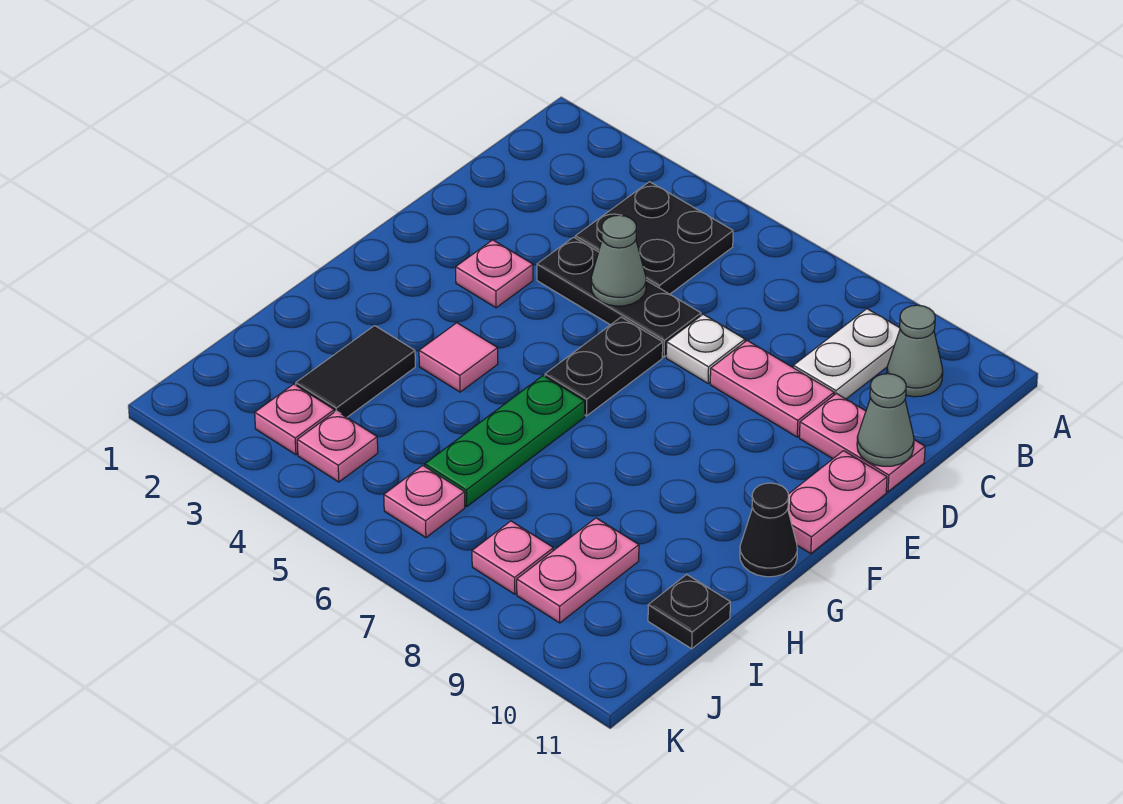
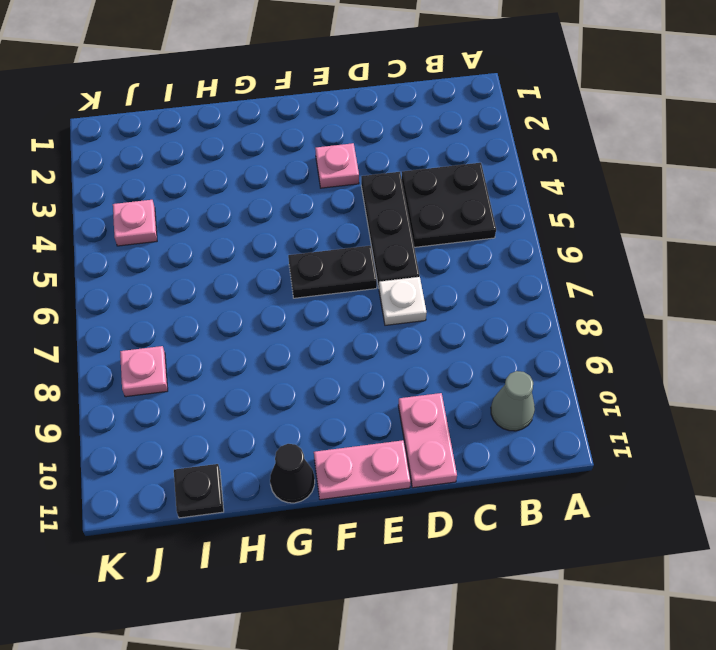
none -> white 1x2 plate [793,309,900,399]
none -> pink 1x2 plate [710,341,834,437]
none -> pink 1x1 tile [419,323,498,392]

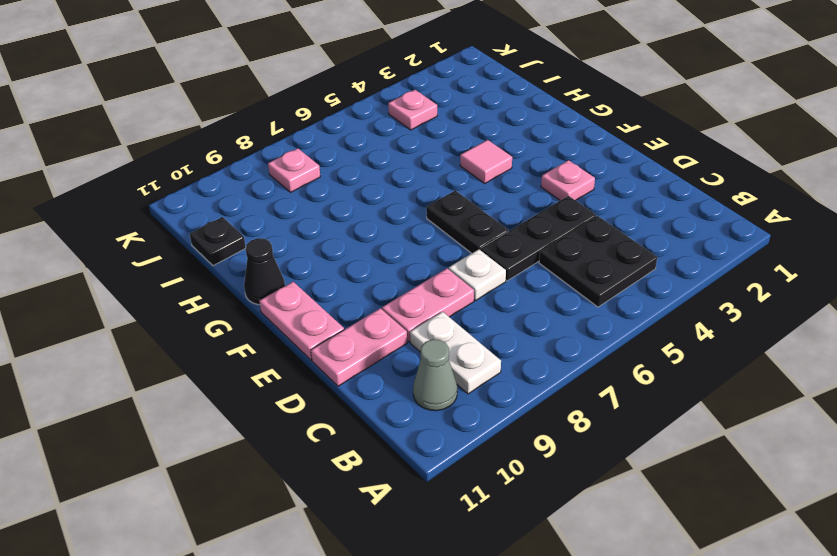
none -> green 1x3 plate [425,376,585,507]
none -> black 1x2 tile [296,326,415,417]
none -> pink 1x2 plate [517,518,639,623]

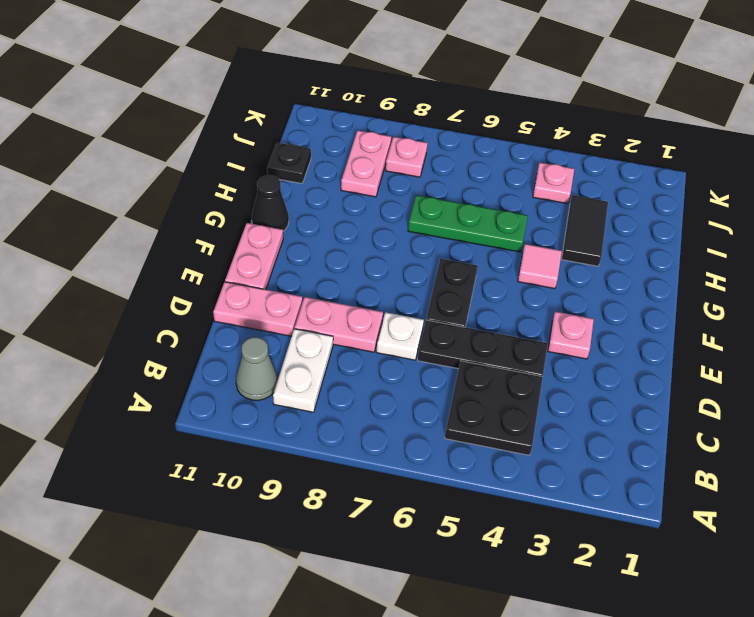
green 1x3 plate [408,195,528,252] -> green 1x3 plate turned to [425,376,585,507]
none -> pink 1x1 plate [255,384,334,455]
none -> pink 1x1 plate [384,466,465,538]
none -> grey 1x1 cone [591,215,646,306]

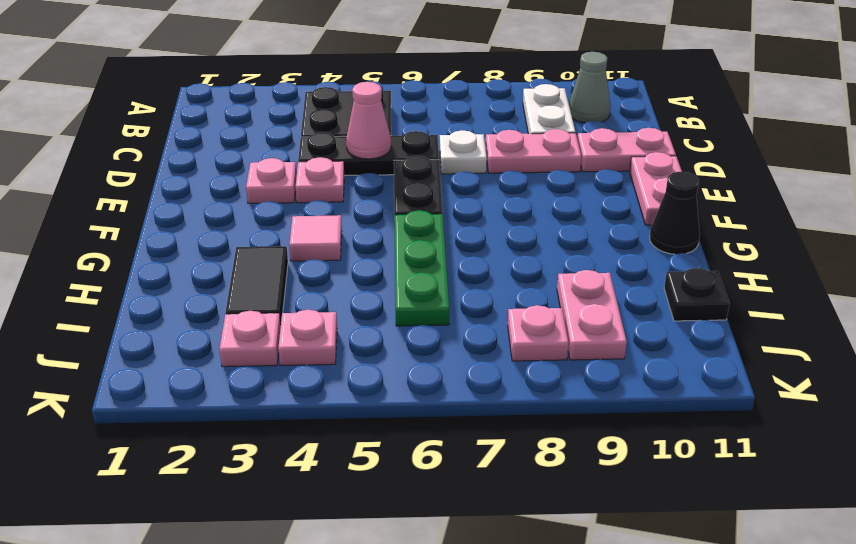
pink 1x1 cone [346,82,391,159] -> grey 1x1 cone [591,215,646,306]
pink 1x1 plate [296,157,344,203] -> pink 1x1 plate moved to [384,466,465,538]
none -> grey 1x1 cone [857,374,914,466]

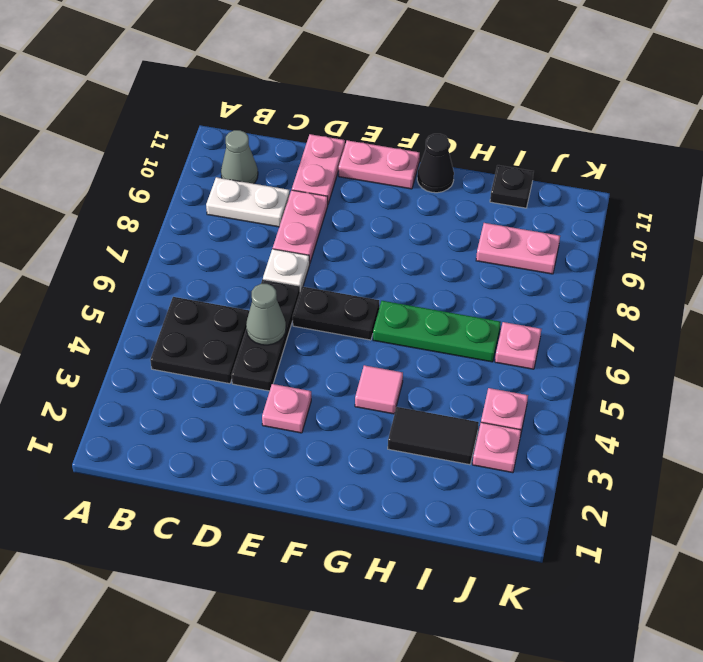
none -> pink 1x1 plate [472,521,553,594]
none -> grey 1x1 cone [857,374,914,466]

